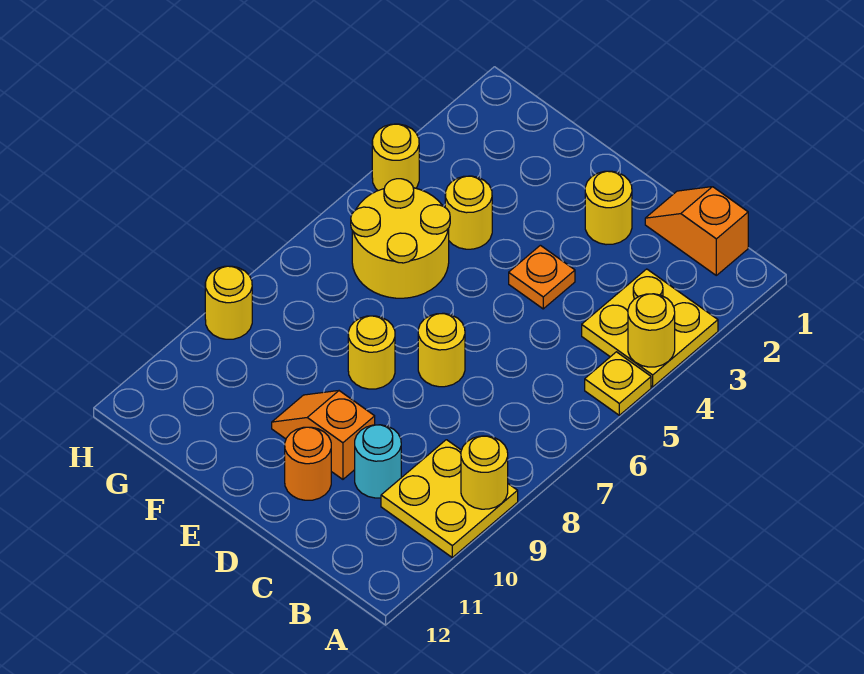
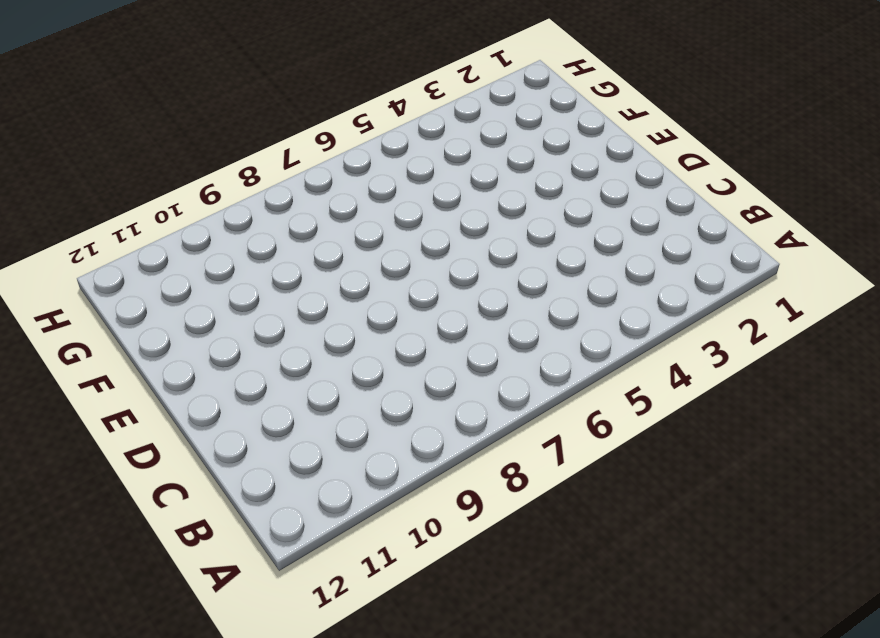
none -> yellow 2x2 plate [582,269,718,387]
none -> yellow 1x1 plate [585,352,651,415]
none -> yellow 2x2 plate [381,440,518,557]

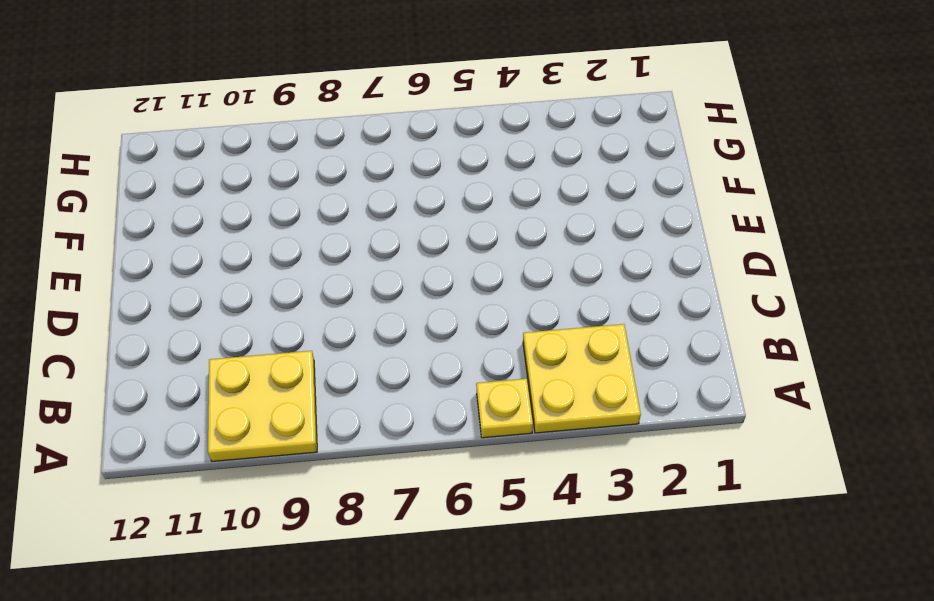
none -> orange 1x2 slope [645,187,748,275]
none -> cyan 1x1 round brick [355,425,401,498]
none -> yellow 1x1 round brick [585,171,632,245]

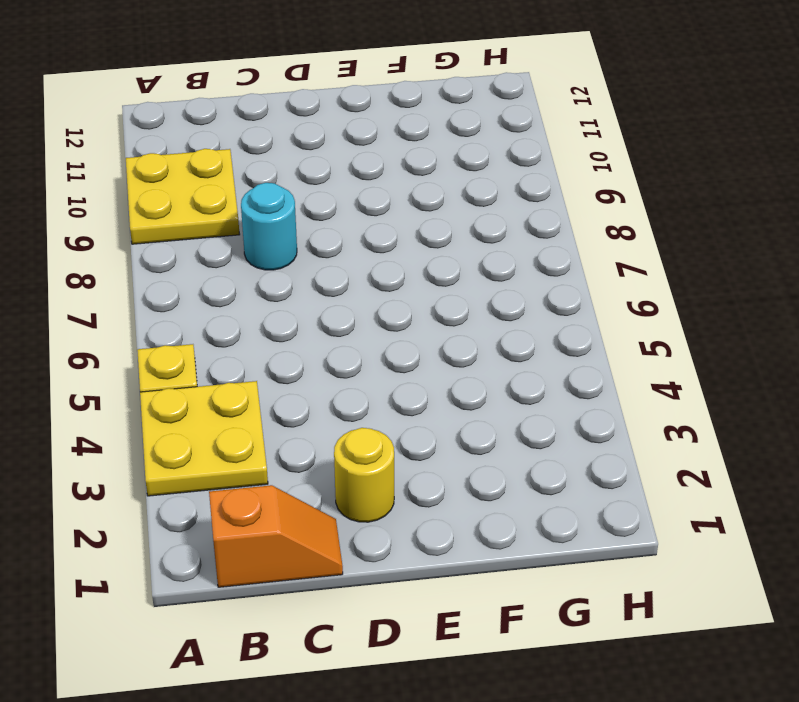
cyan 1x1 round brick [241,183,297,270] -> cyan 1x1 round brick moved to [355,425,401,498]
none -> orange 1x1 plate [509,245,575,309]
none -> yellow 1x1 round brick [418,313,465,387]
none -> orange 1x2 slope [272,391,375,479]

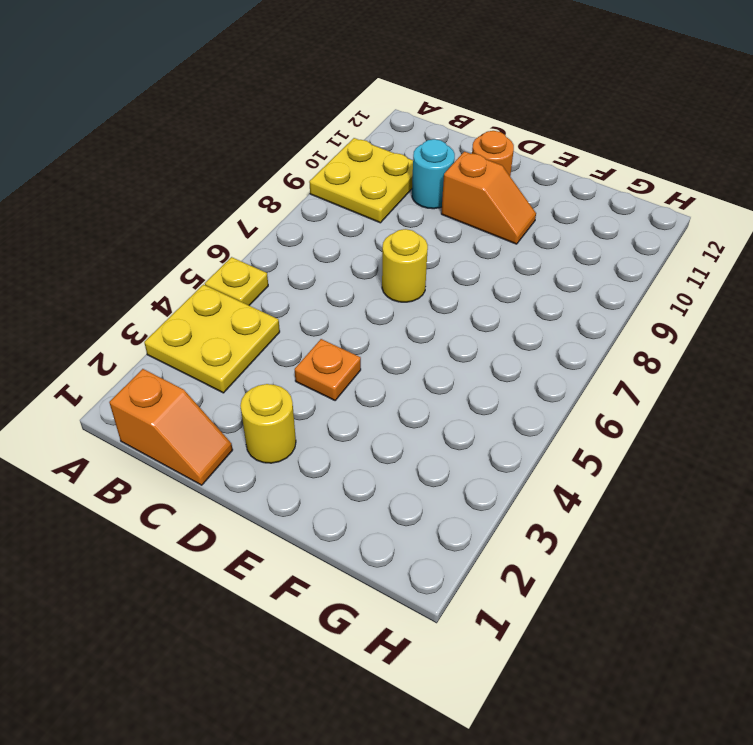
none -> yellow 1x1 round brick [348,316,395,389]
none -> yellow 1x1 round brick [445,176,492,249]
none -> yellow 2x2 round brick [351,179,450,298]

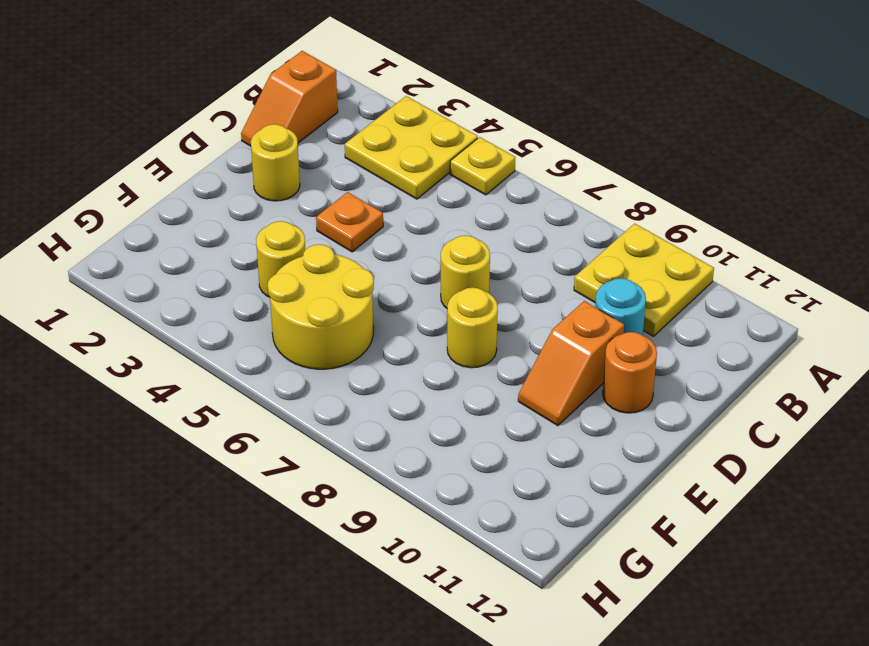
none -> yellow 1x1 round brick [372,124,419,191]
none -> yellow 1x1 round brick [205,266,252,339]
none -> yellow 1x1 round brick [628,294,675,367]

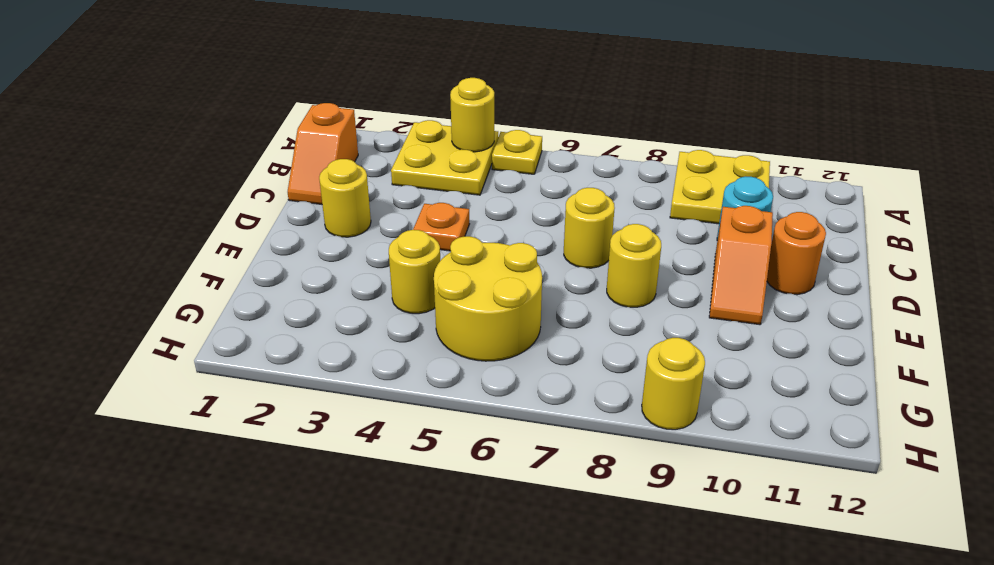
none -> yellow 1x1 round brick [372,124,419,191]
none -> yellow 1x1 round brick [461,436,508,509]

